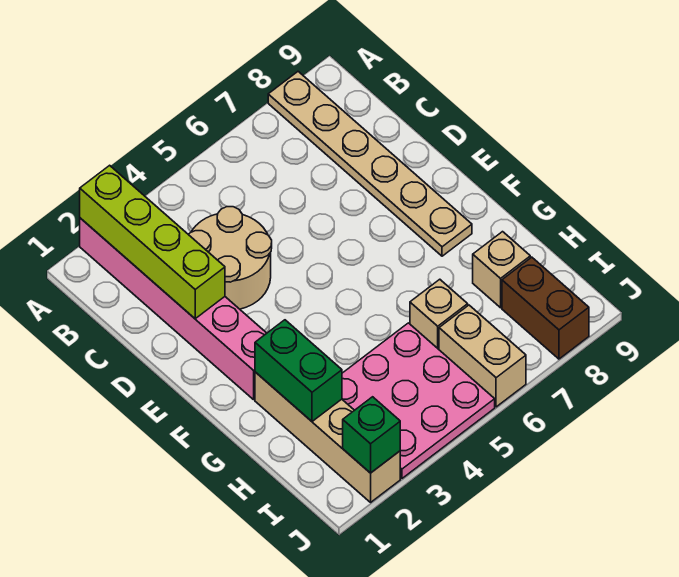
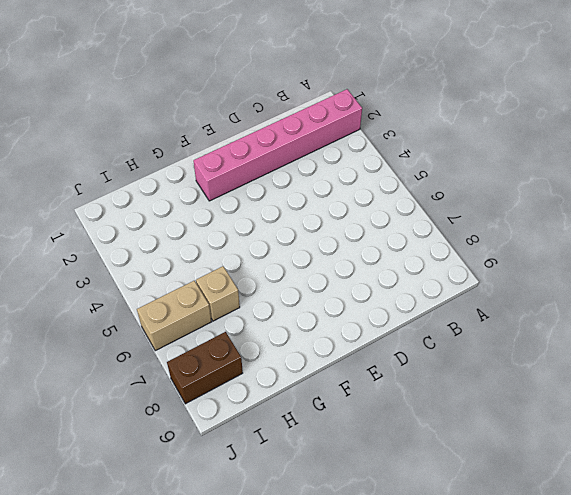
none -> tan 1x6 plate [268,72,472,256]
none -> tan 2x2 round brick [189,207,272,309]
none -> tan 1x4 brick [255,372,400,502]

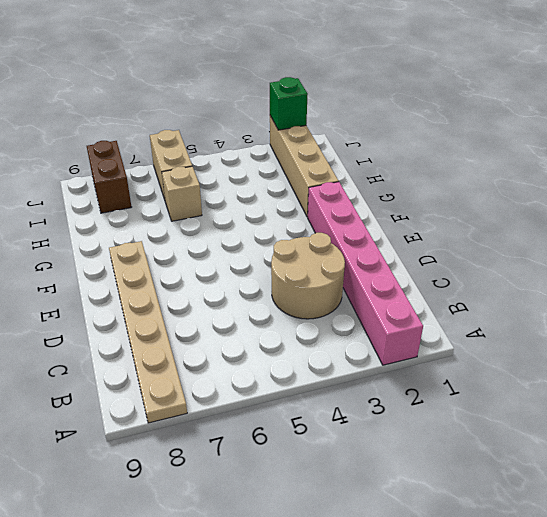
none -> pink 3x3 plate [342,323,495,478]
none -> tan 1x1 brick [473,232,530,308]
none -> lime 1x4 brick [80,165,225,319]

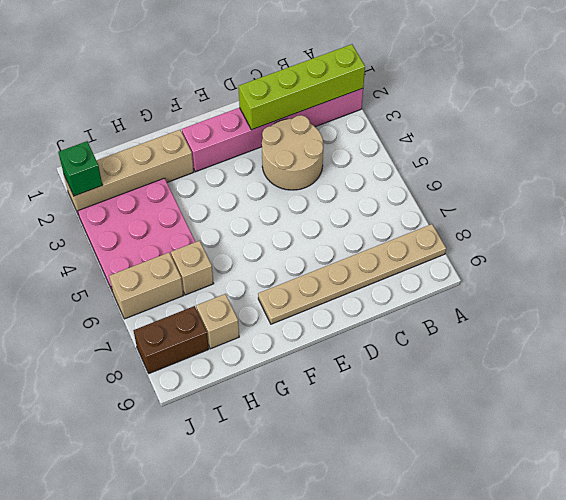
none -> green 1x2 brick [255,320,342,421]

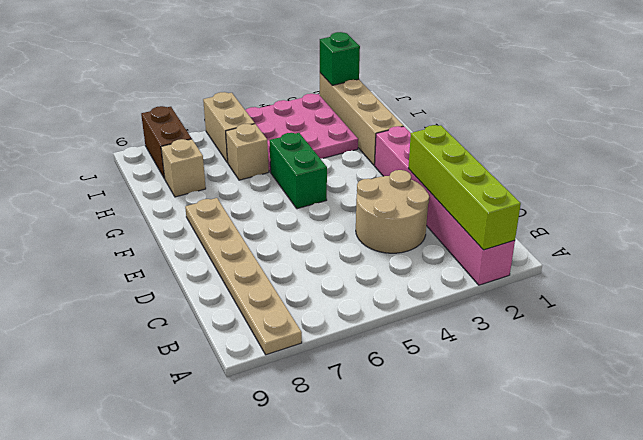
green 1x2 brick [269,133,327,209] -> green 1x2 brick moved to [255,320,342,421]

